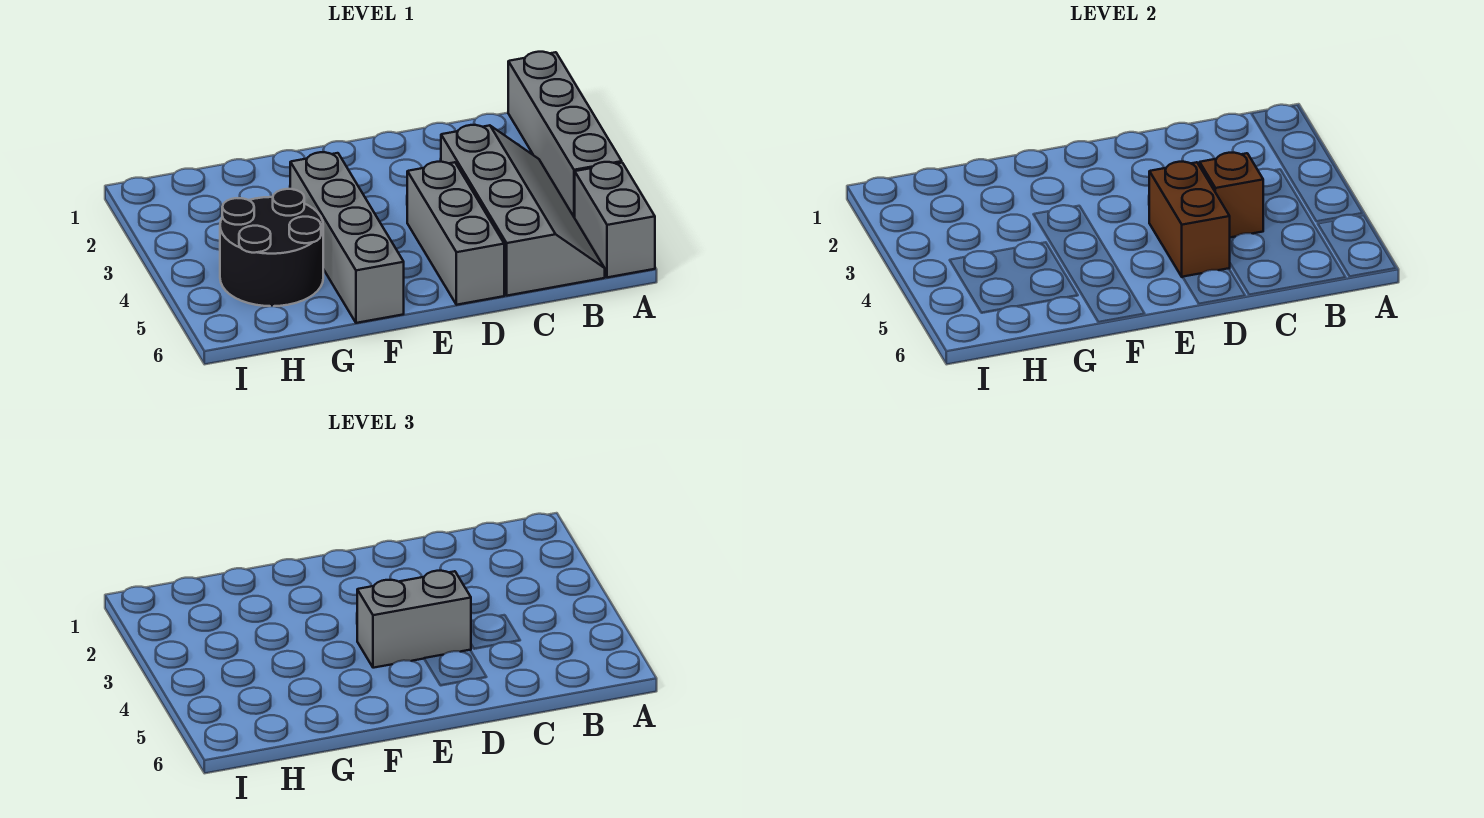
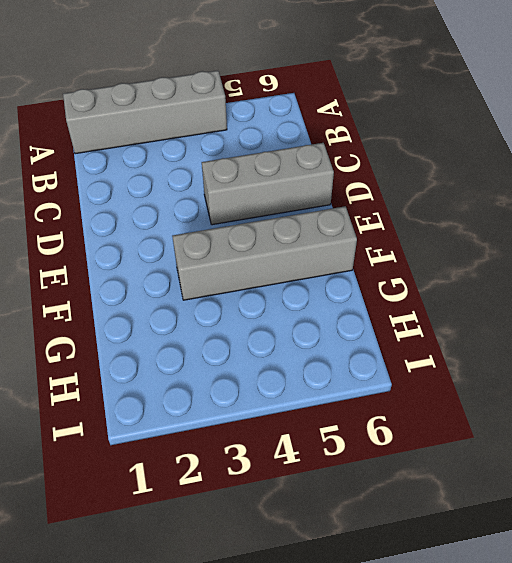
none -> grey 1x2 brick [575,162,655,277]
none -> grey 2x4 slope [441,125,605,296]

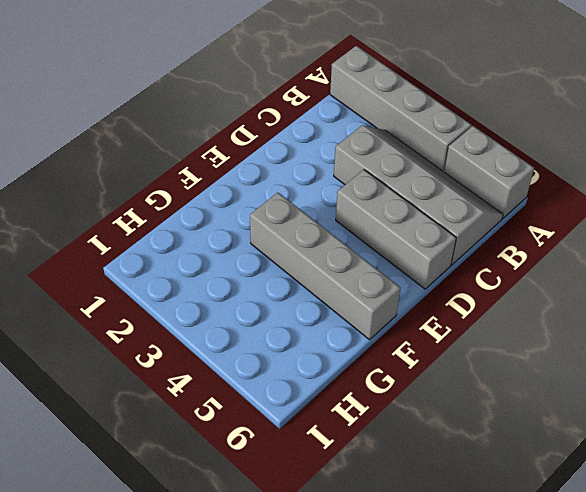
none -> black 2x2 round brick [220,189,323,306]
none -> brown 1x1 brick [1200,153,1263,237]

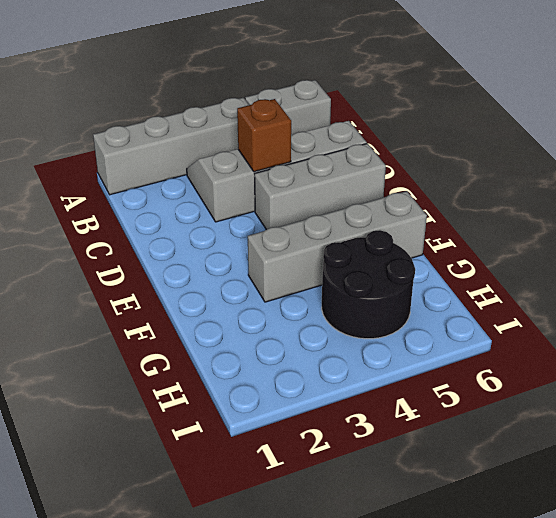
none -> brown 1x2 brick [1149,162,1230,277]
none -> grey 1x2 brick [357,571,471,668]

